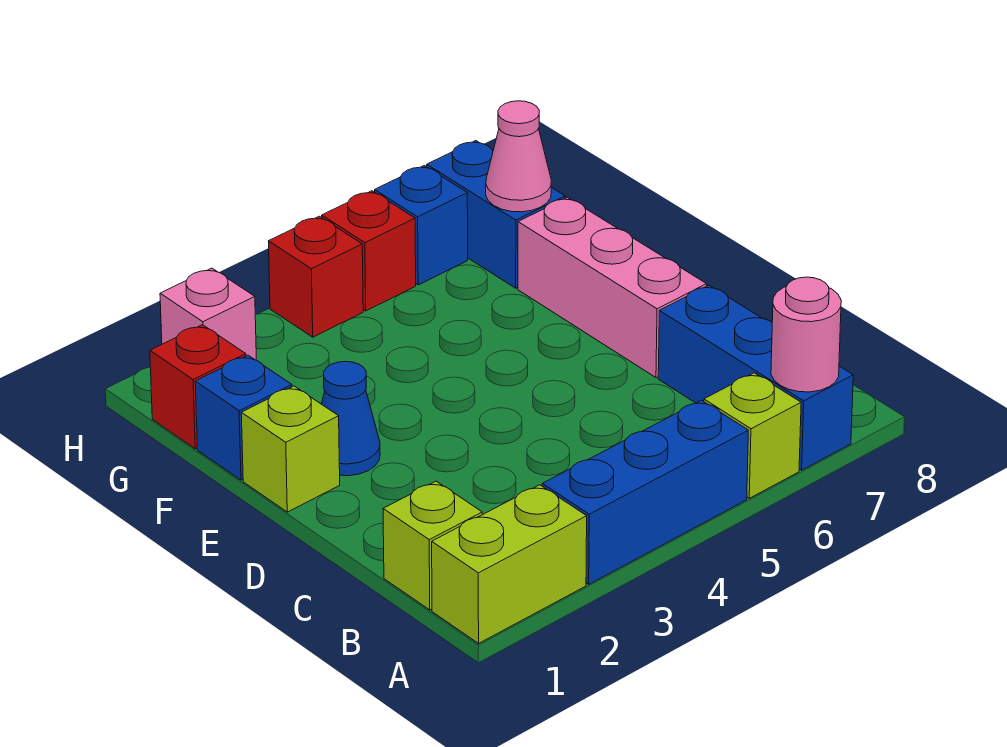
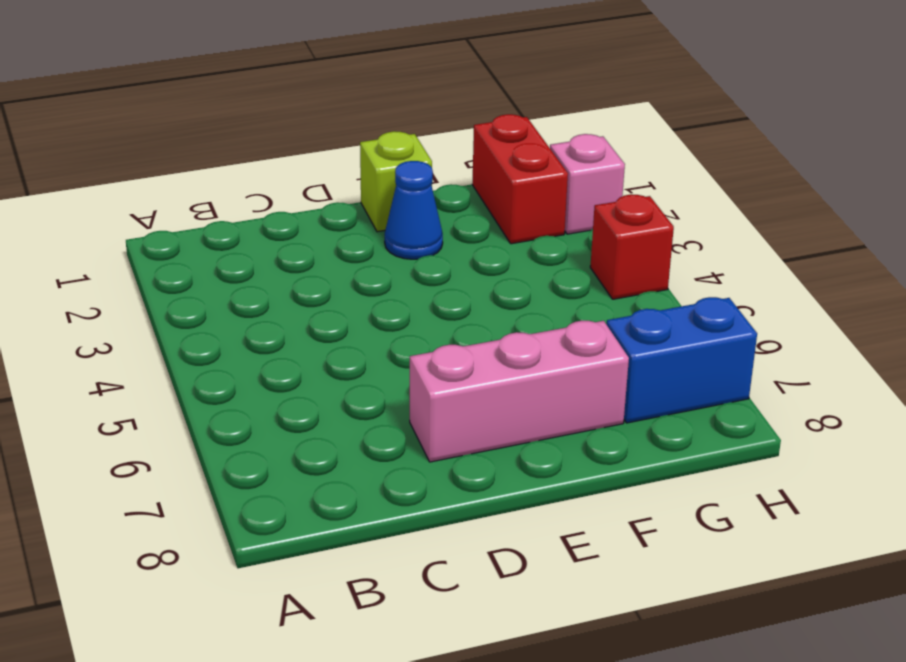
red 1x2 brick [472,114,568,244] -> red 1x1 brick [150,325,246,449]
none -> lime 1x2 brick [432,485,587,643]
none -> blue 1x3 brick [542,400,748,584]
none -> lime 1x1 brick [704,373,801,498]

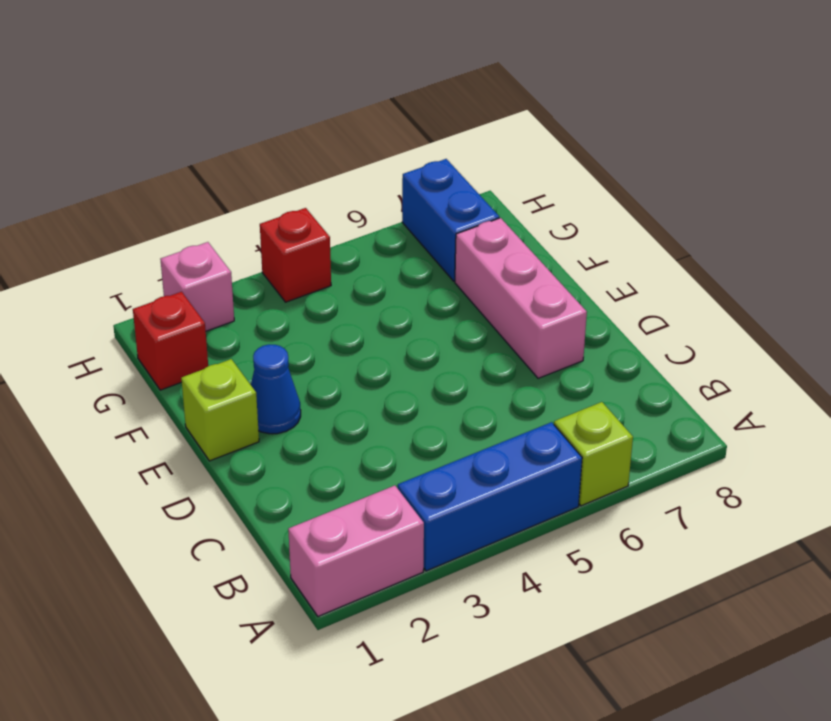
pink 1x2 brick [288,486,424,616] -> lime 1x2 brick [432,485,587,643]
none -> blue 1x3 brick [658,285,853,470]
none -> lime 1x1 brick [383,481,482,610]
none -> blue 1x1 brick [195,355,292,480]

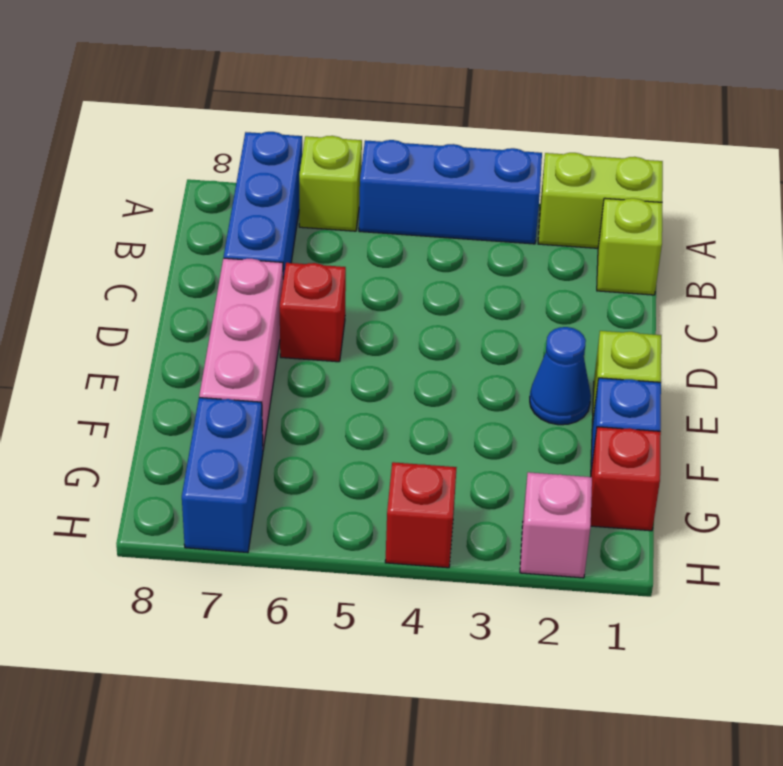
red 1x1 brick [280,263,346,362] -> red 1x1 brick moved to [322,191,416,311]
none -> blue 1x1 brick [375,166,468,285]
none -> pink 1x1 round brick [771,277,841,392]
none -> pink 1x1 cone [486,101,551,212]

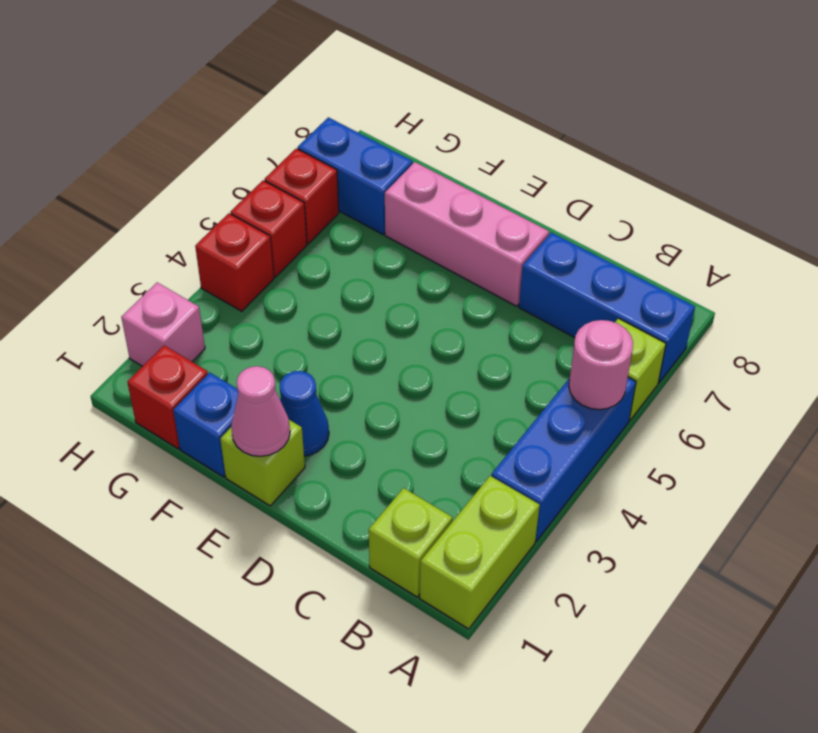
pink 1x1 round brick [569,320,633,410] -> pink 1x1 round brick moved to [771,277,841,392]
pink 1x1 cone [231,366,290,456] -> pink 1x1 cone moved to [486,101,551,212]
red 1x1 brick [265,148,339,244] -> blue 1x1 brick [375,166,468,285]

